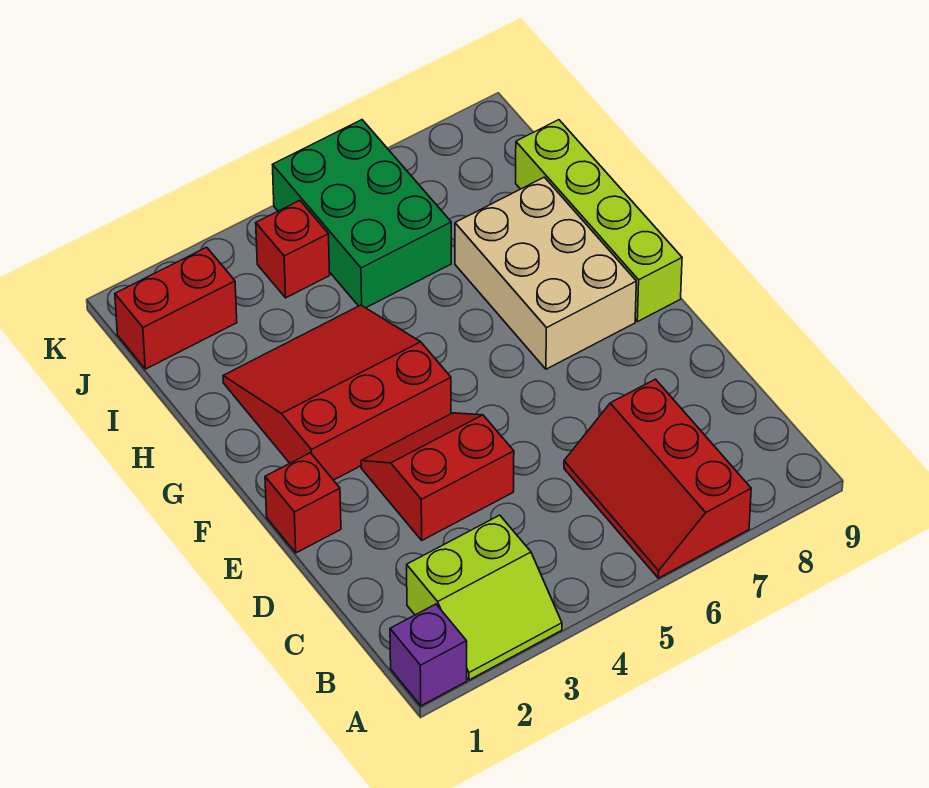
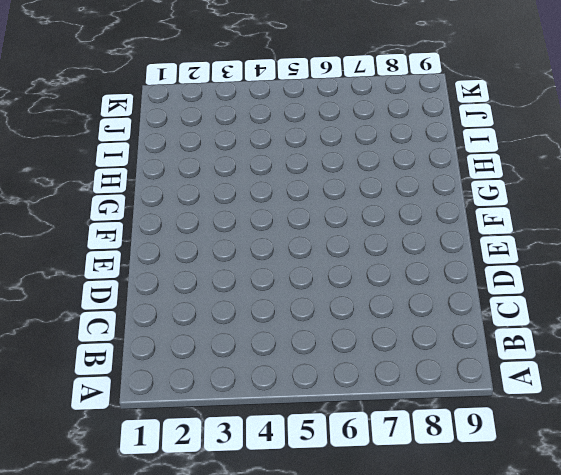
none -> purple 1x1 brick [390,604,467,706]
none -> lime 2x2 slope [407,515,562,680]

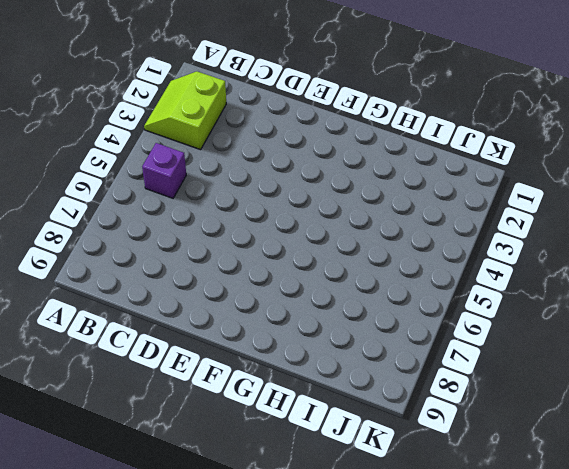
purple 1x1 brick [142,143,186,198] -> purple 1x1 brick moved to [390,604,467,706]
none -> red 2x3 slope [564,379,751,578]
none -> red 2x2 slope [361,413,514,540]

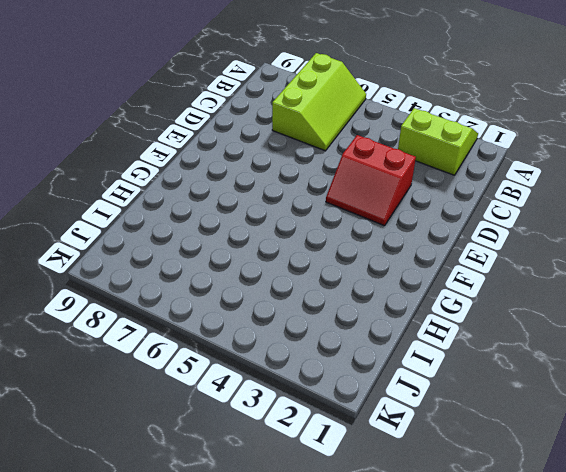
lime 2x3 slope [272,53,366,151] -> red 2x3 slope [564,379,751,578]
none -> purple 1x1 brick [390,604,467,706]
none -> red 1x1 brick [265,453,341,553]

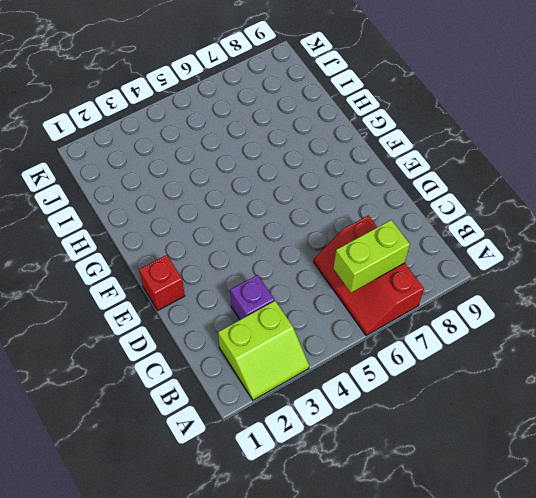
lime 1x2 brick [333,220,410,293] -> none
purple 1x1 brick [230,275,274,320] -> purple 1x1 brick moved to [390,604,467,706]
none -> red 2x2 slope [361,413,514,540]
none -> red 3x3 slope [223,305,451,480]

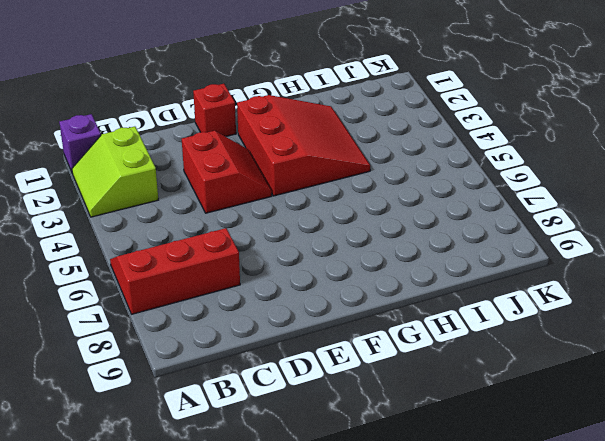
none -> tan 2x3 brick [455,177,636,369]
none -> lime 1x4 brick [516,120,682,322]

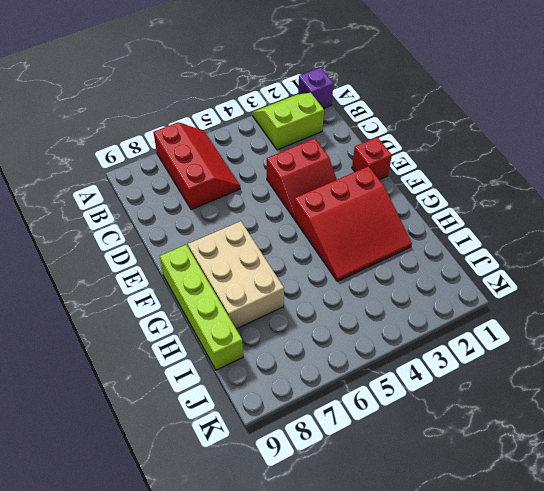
none -> green 2x3 brick [273,120,451,308]
none -> red 1x2 brick [115,247,237,369]

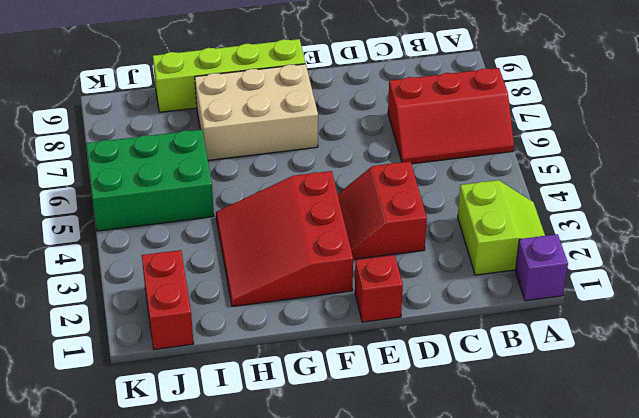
none -> red 1x1 brick [256,201,330,298]

